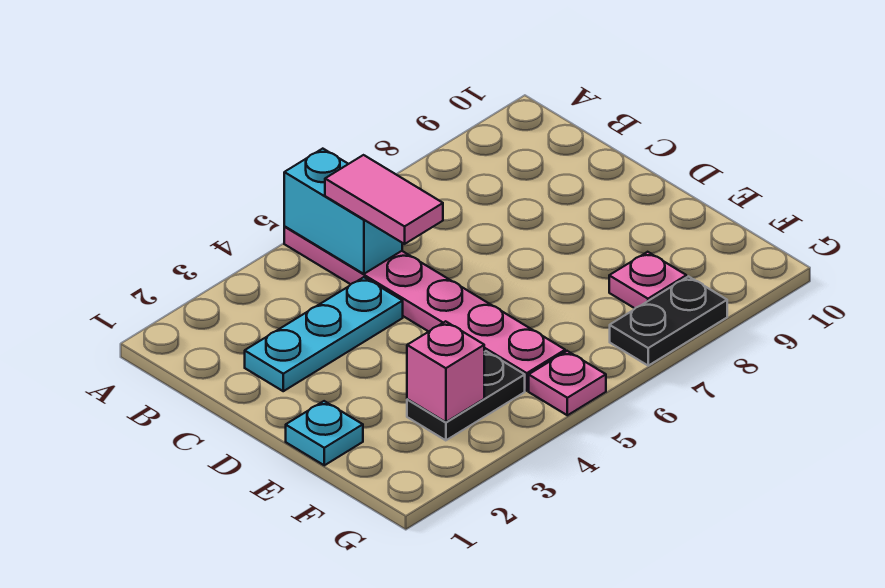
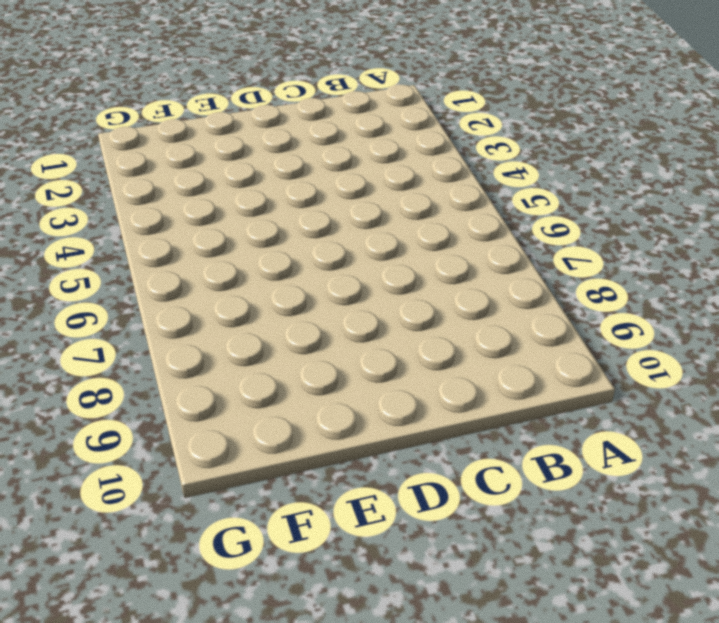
none -> pink 1x6 plate [284,227,565,391]
none -> cyan 1x3 plate [245,277,403,391]

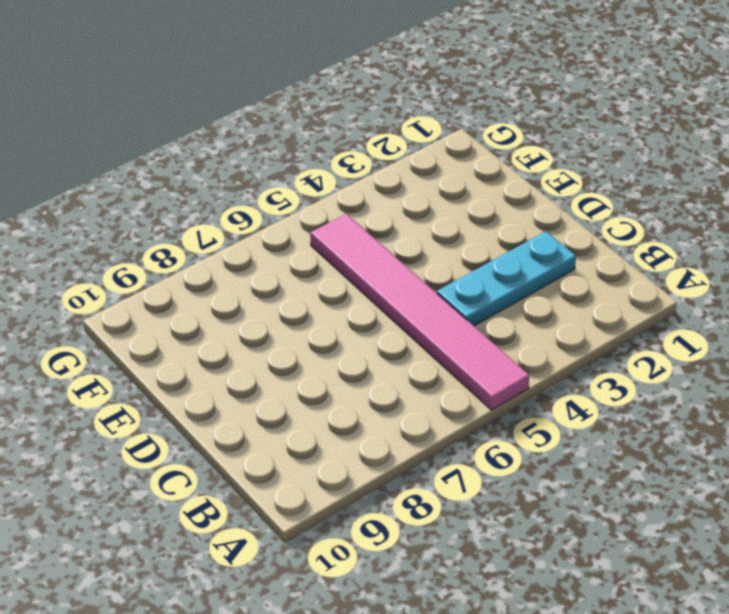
pink 1x6 tile [310,214,529,410] -> pink 1x6 plate [284,227,565,391]
none -> cyan 1x1 plate [286,401,363,465]
none -> black 1x2 plate [407,351,525,440]

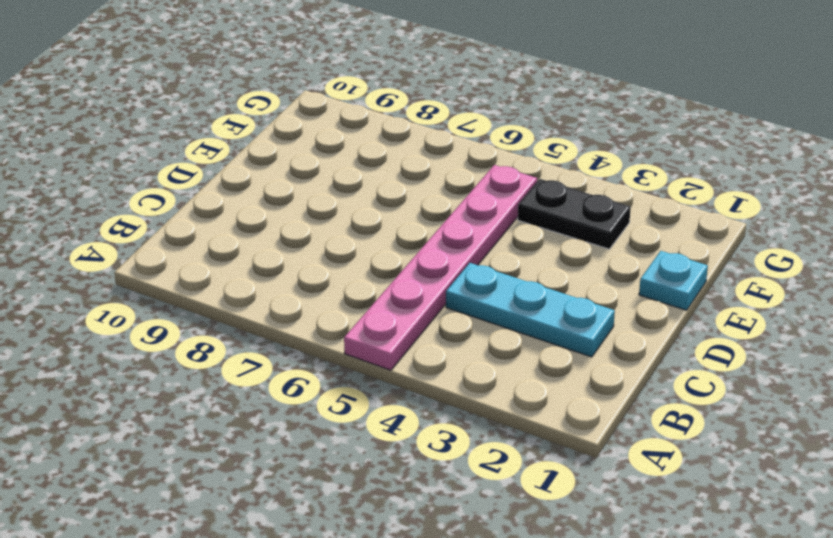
none -> pink 1x1 plate [609,252,686,308]
none -> pink 1x1 plate [529,351,606,415]

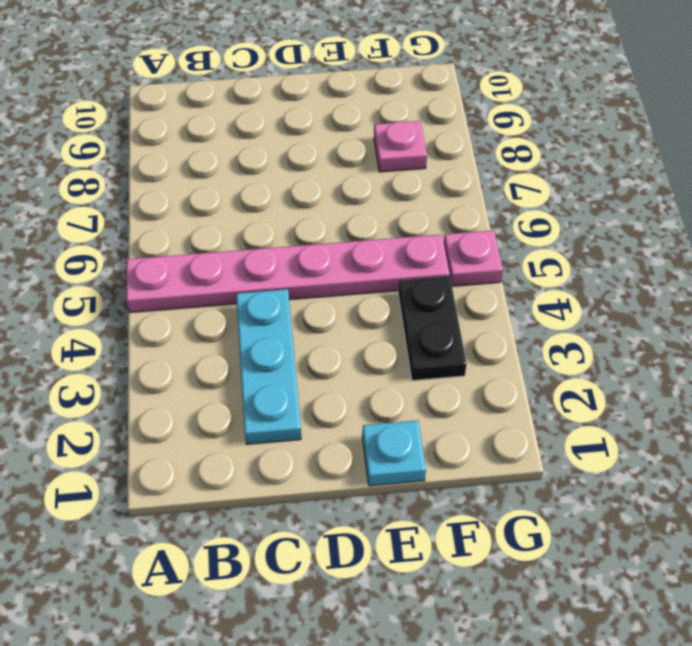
none -> black 1x2 plate [610,276,727,366]
none -> cyan 1x2 brick [284,149,402,274]

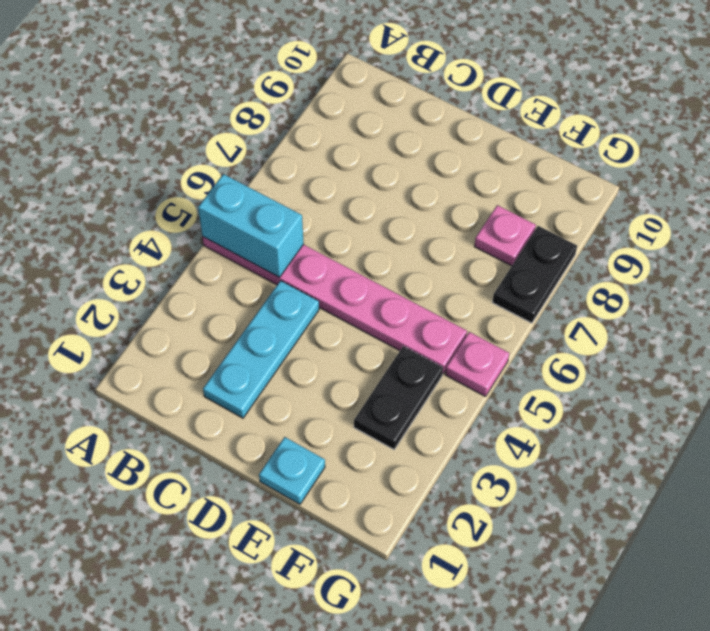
none -> pink 1x1 brick [407,321,484,422]
none -> pink 1x2 tile [325,155,443,244]

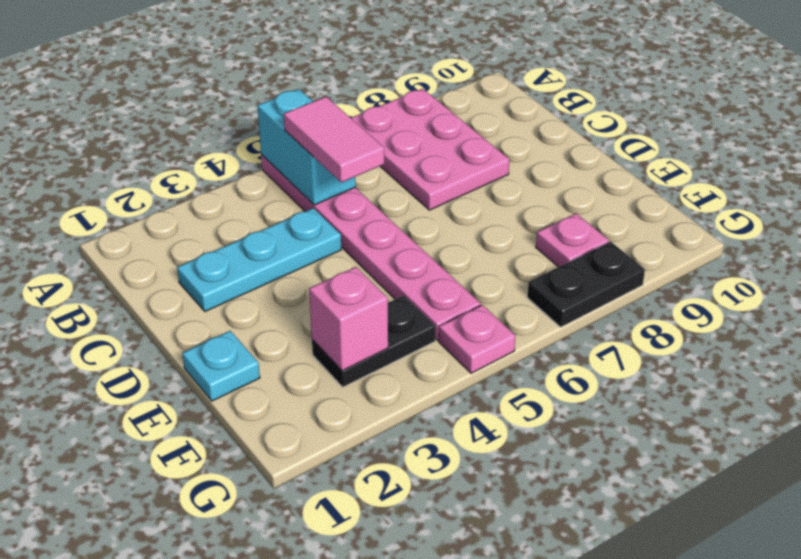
pink 2x3 plate [351,89,509,210] -> none

